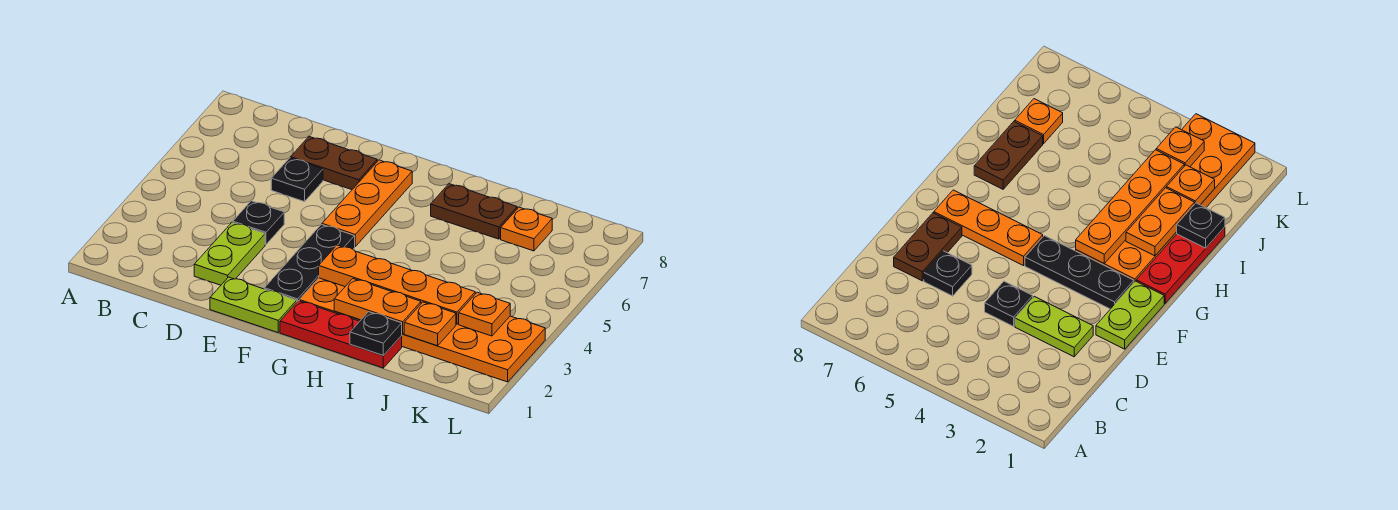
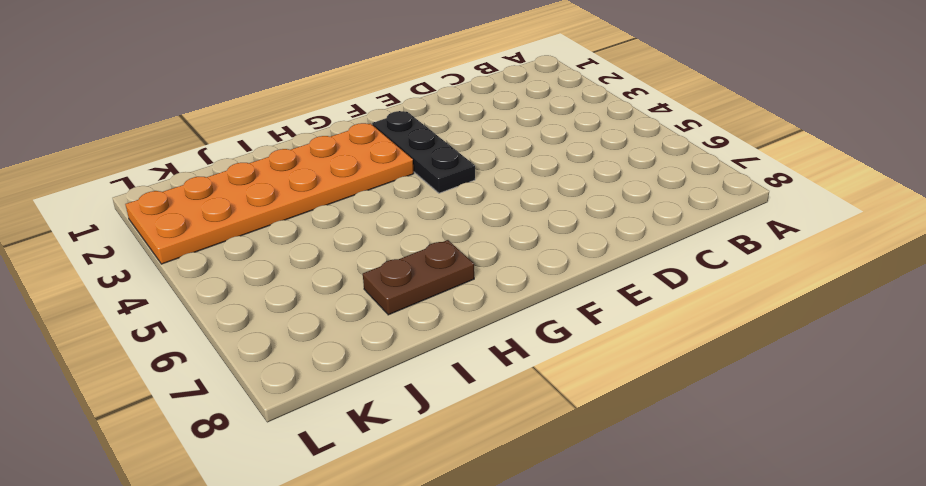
none -> lime 1x2 plate [194,222,265,285]
none -> black 1x1 plate [233,201,284,244]
none -> black 1x1 plate [271,158,323,202]

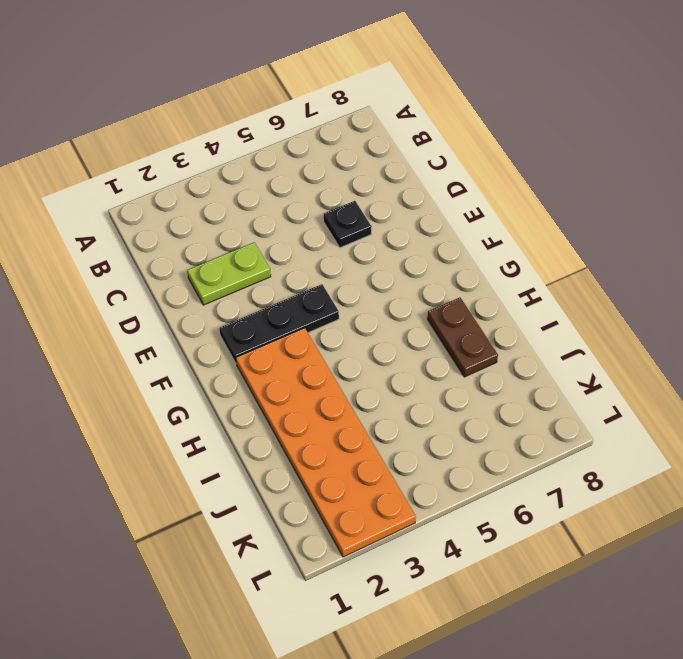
none -> black 1x1 plate [233,201,284,244]
none -> brown 1x2 plate [291,137,377,190]
none -> lime 1x2 plate [210,277,297,332]

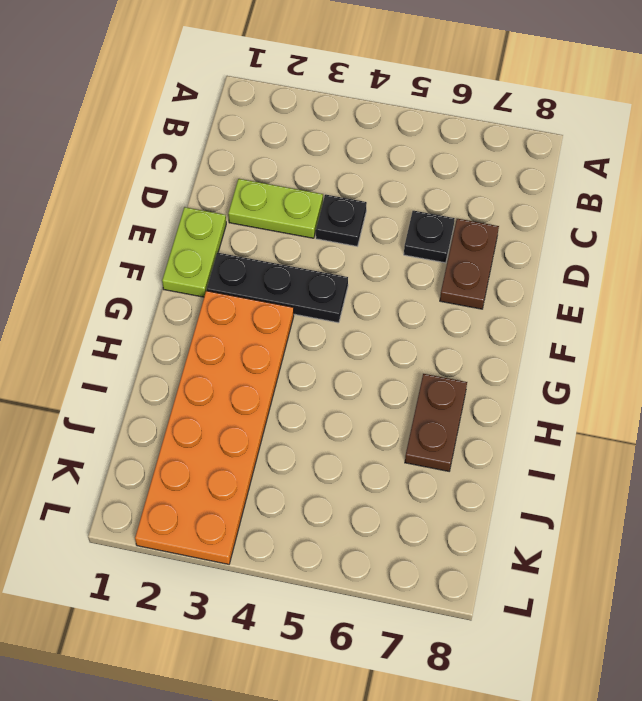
none -> orange 1x3 plate [322,160,412,246]
none -> red 1x3 plate [280,301,402,368]
none -> orange 1x1 plate [501,207,552,251]

